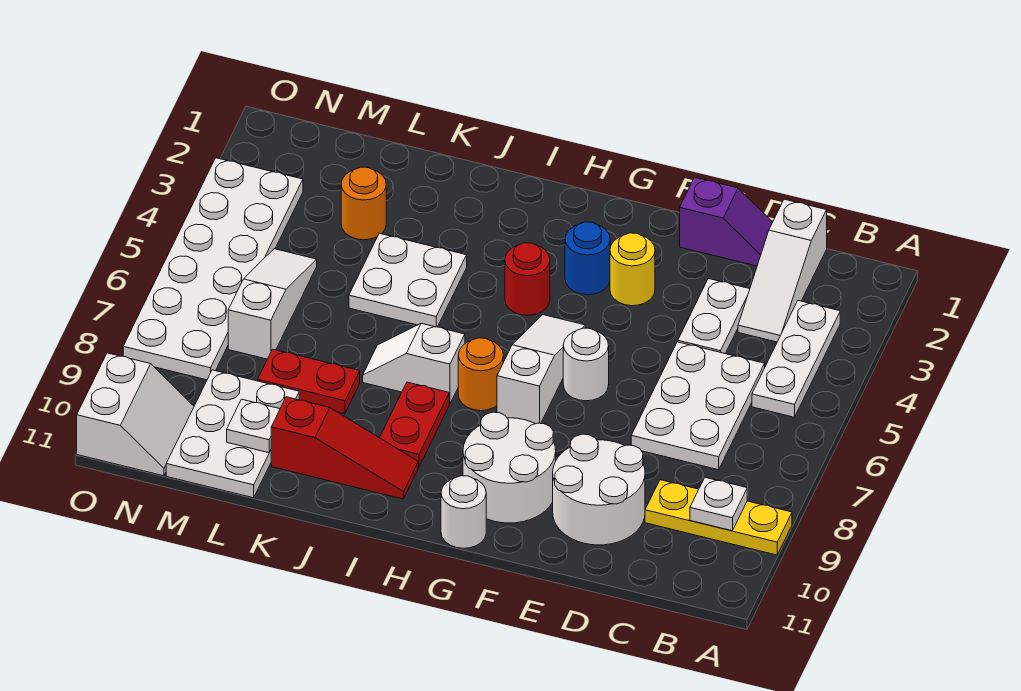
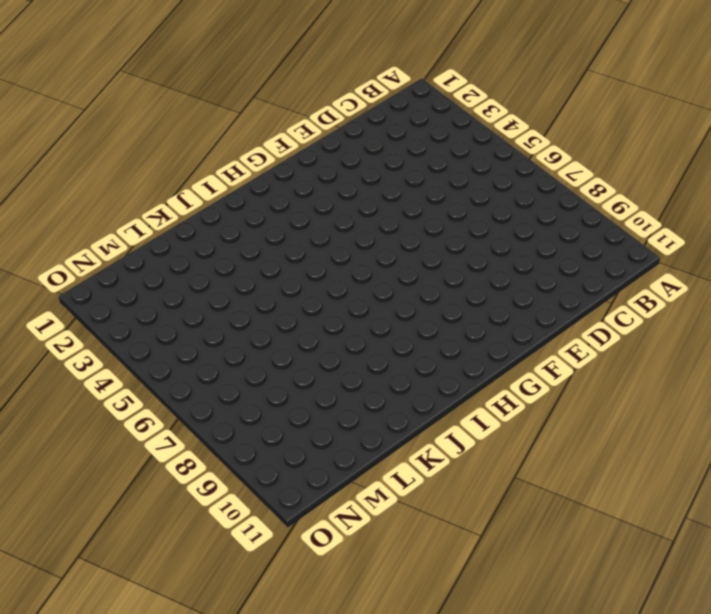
none -> yellow 1x3 plate [645,480,792,555]
none -> white 1x3 plate [752,301,840,417]
none -> white 1x3 slope [738,199,827,342]

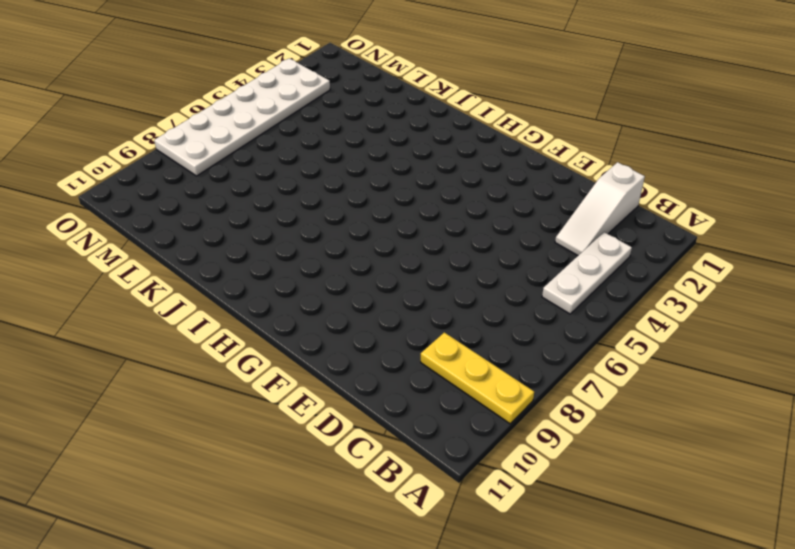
none -> white 2x3 plate [631,342,765,470]
none -> purple 1x2 slope [680,177,773,266]
none -> white 1x2 plate [678,279,750,354]

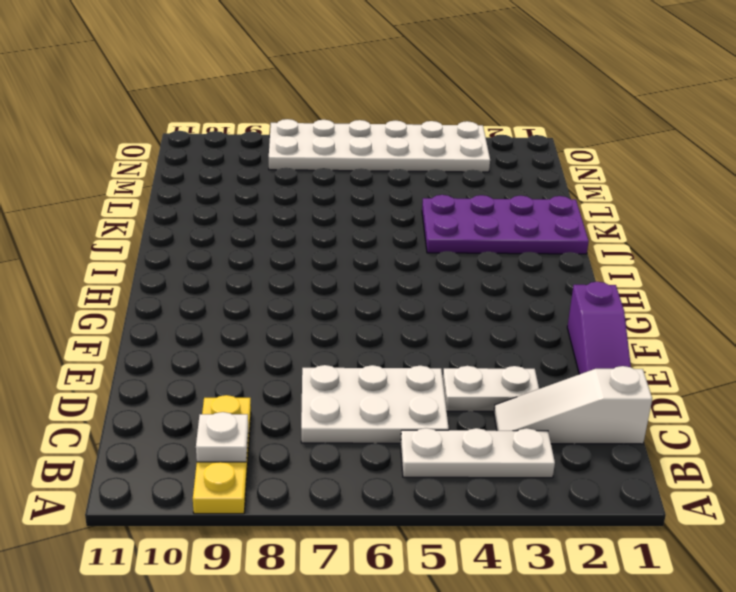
purple 1x3 slope [567,282,631,374] -> purple 1x2 slope [680,177,773,266]
purple 2x4 plate [422,195,589,254] -> white 2x2 plate [349,233,467,327]
none -> white 2x2 round brick [553,434,645,545]
none -> yellow 1x1 round brick [610,233,655,306]
none -> white 1x1 round brick [563,328,609,401]

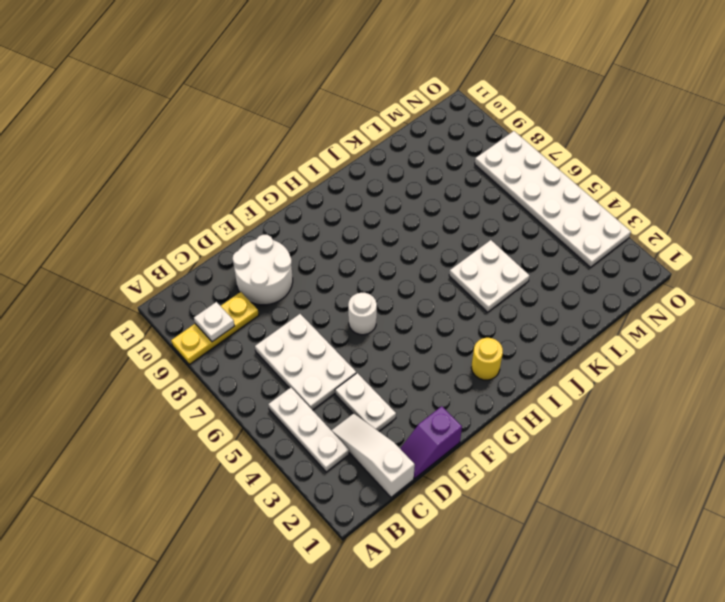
yellow 1x1 round brick [471,338,503,380] -> yellow 1x1 round brick moved to [610,233,655,306]
none -> white 2x2 round brick [463,412,556,523]
none -> blue 1x1 round brick [565,222,610,295]
none -> white 1x3 slope [497,315,585,424]

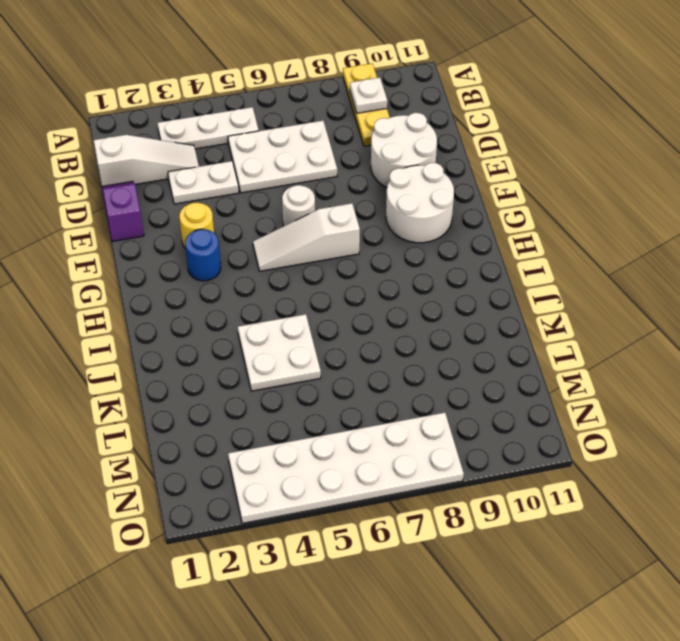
none -> white 1x1 round brick [441,476,486,548]
none -> red 1x1 round brick [505,243,550,315]
none -> orange 1x1 round brick [458,338,503,411]

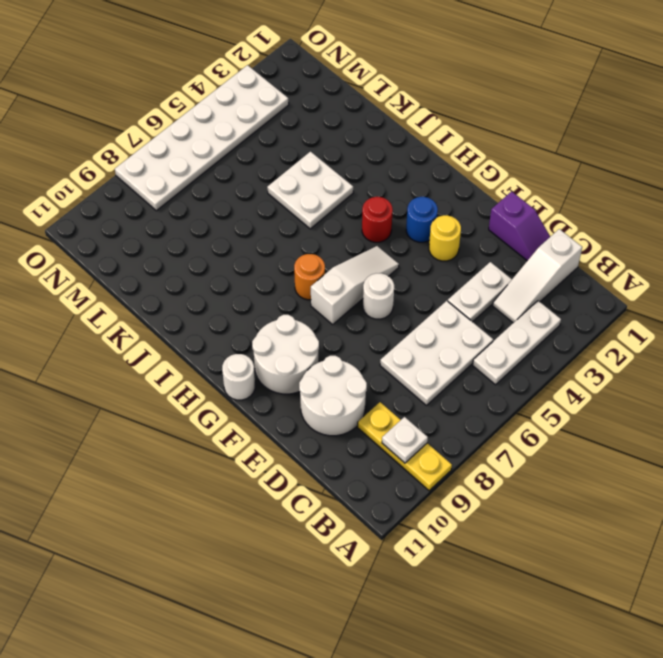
none -> white 1x2 slope [363,323,465,404]
none -> red 1x2 plate [380,382,449,467]
none -> red 1x3 slope [271,397,418,499]

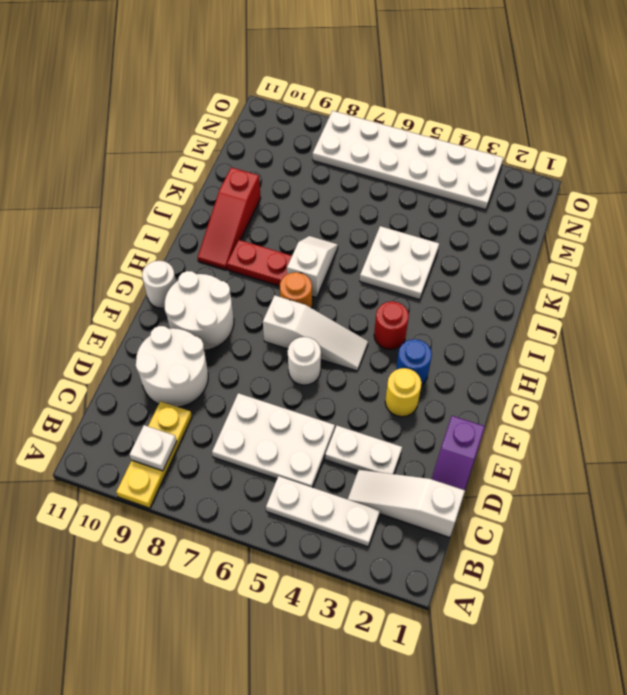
none -> red 1x2 plate [258,349,360,414]
none -> orange 1x1 round brick [341,167,386,240]
none -> white 2x3 plate [166,370,299,498]

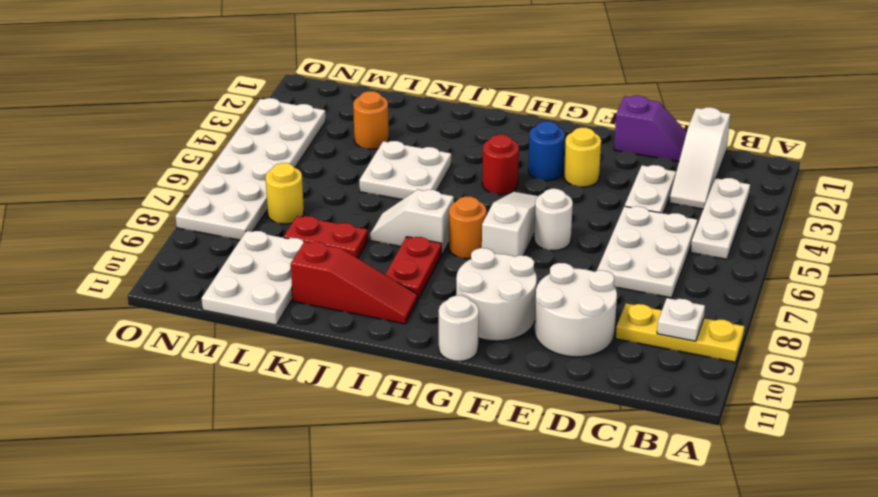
yellow 1x1 round brick [265,163,304,224] -> white 1x3 slope [228,249,317,359]
none -> white 2x2 slope [77,353,194,476]
none -> white 1x1 plate [227,399,280,453]

